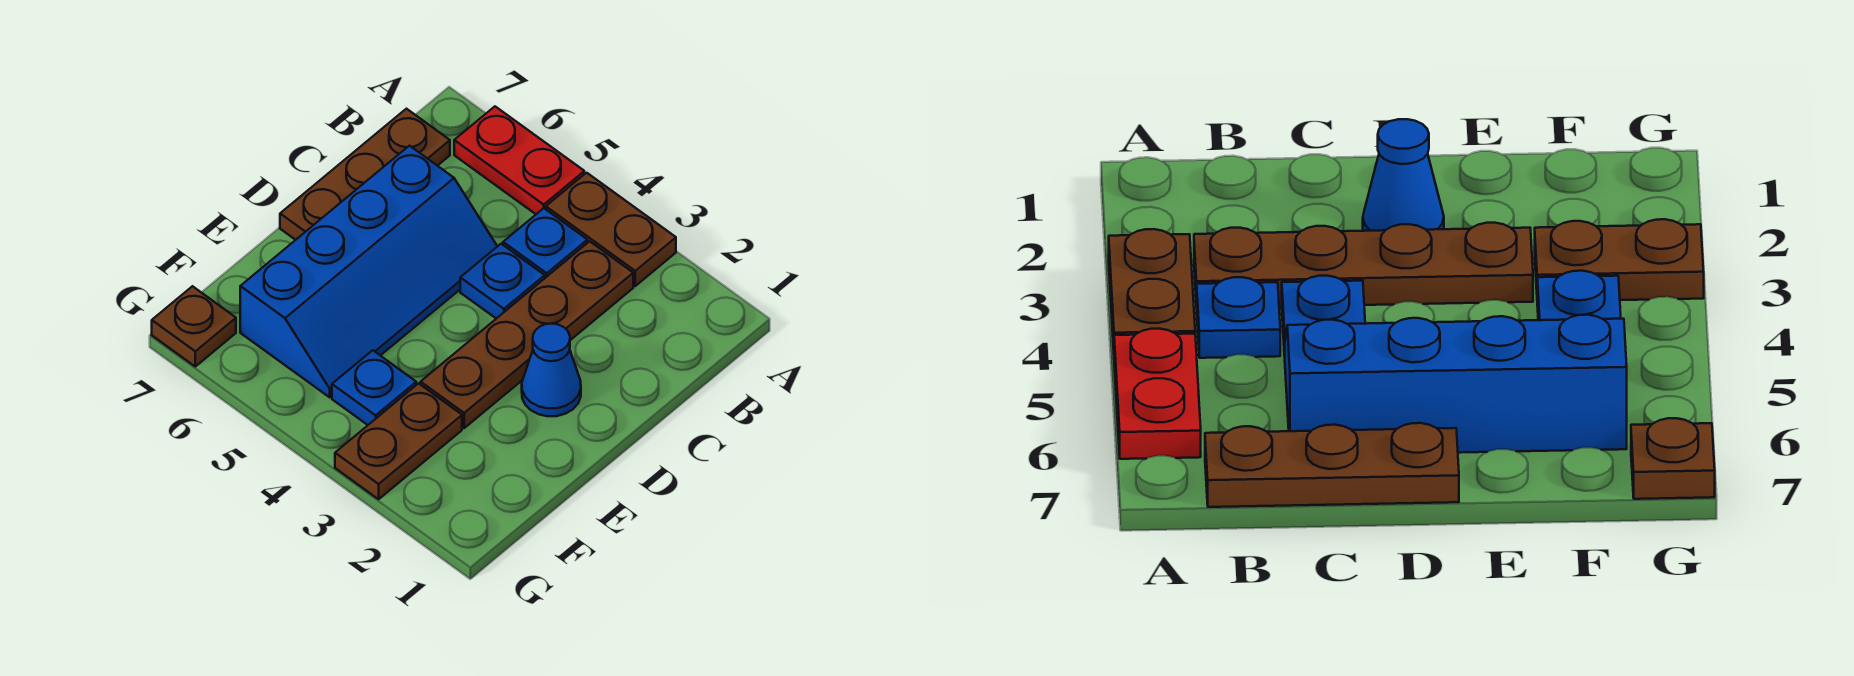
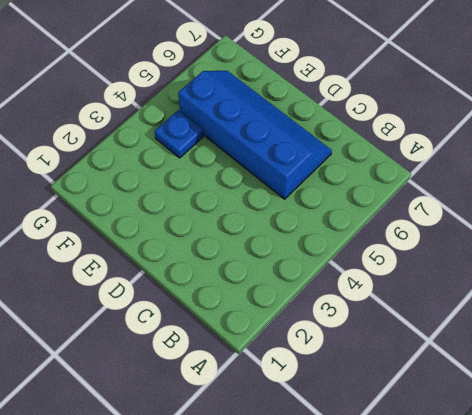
blue 2x4 slope [178,71,332,199] -> blue 2x4 slope turned to [240,146,497,397]
none -> brown 1x2 plate [546,173,676,286]
none -> red 1x2 plate [454,107,584,214]

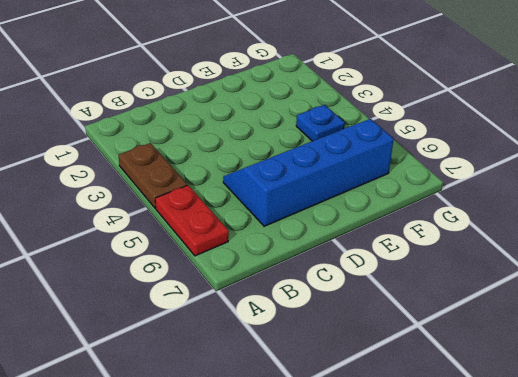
none -> brown 1x4 plate [421,241,633,428]
none -> blue 1x1 plate [503,208,587,278]

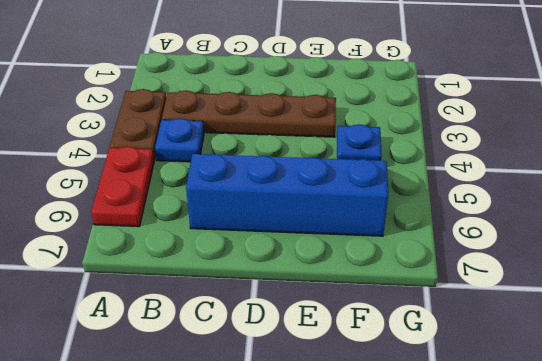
none -> brown 1x3 plate [280,109,450,240]
none -> blue 1x1 plate [460,244,545,319]

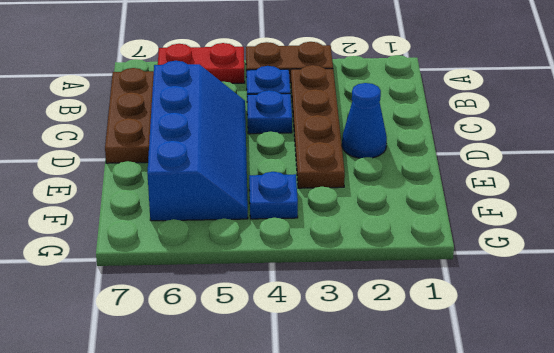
none -> brown 1x2 plate [335,383,462,499]
none -> brown 1x1 plate [152,286,236,366]

